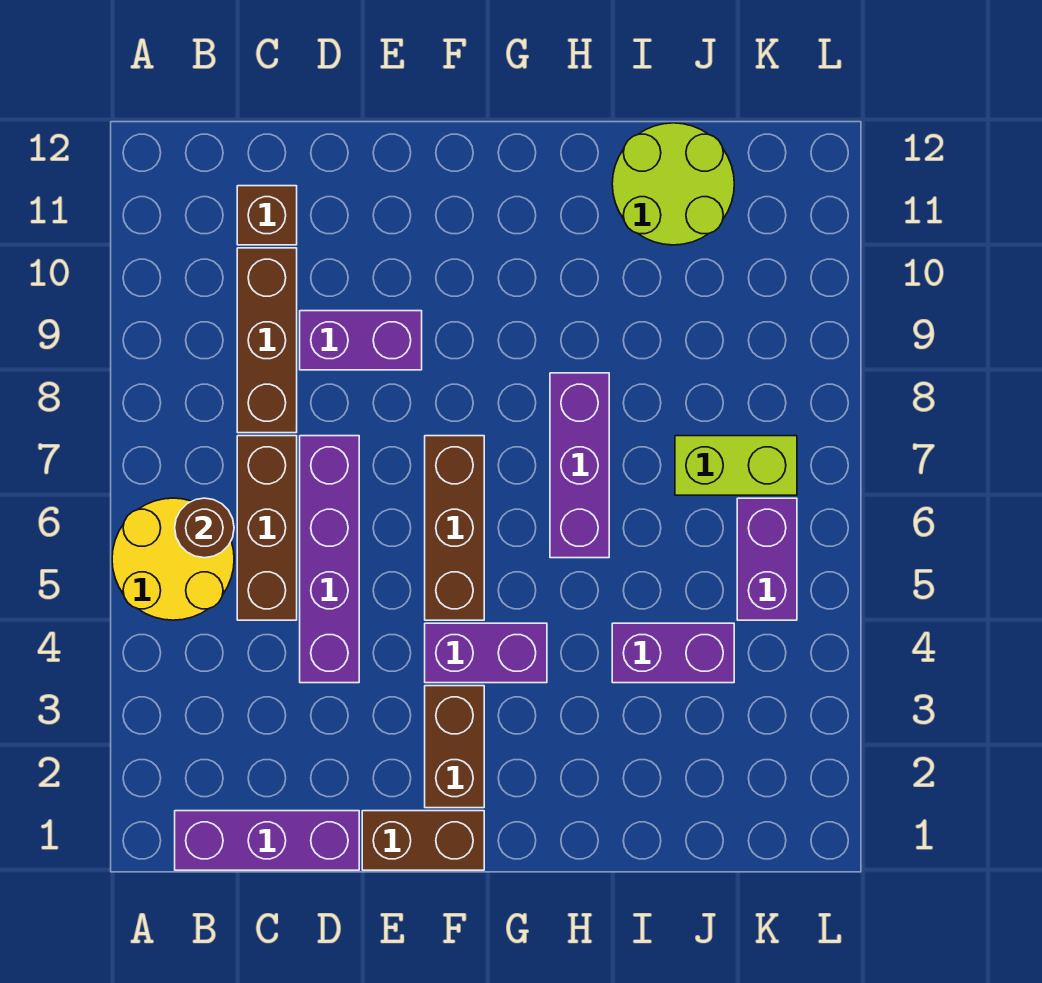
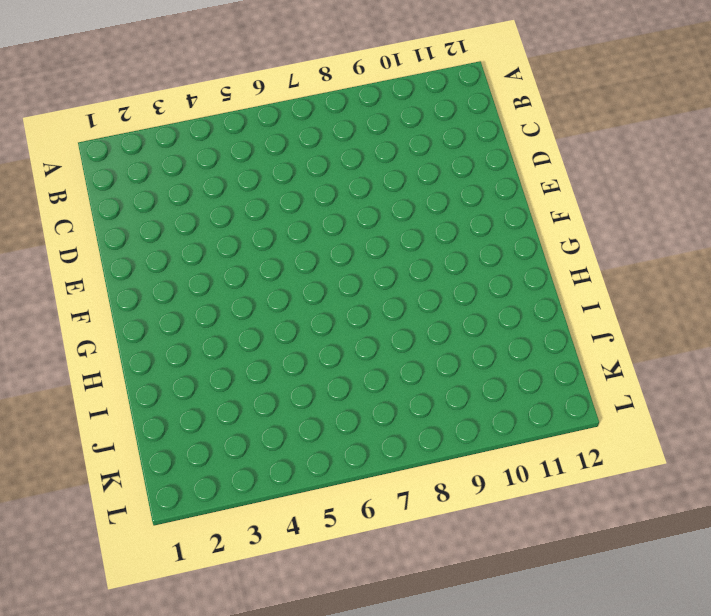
none -> yellow 2x2 round brick [112,498,234,620]
none -> purple 1x3 brick [175,811,359,870]
none -> brown 1x3 brick [237,436,297,620]

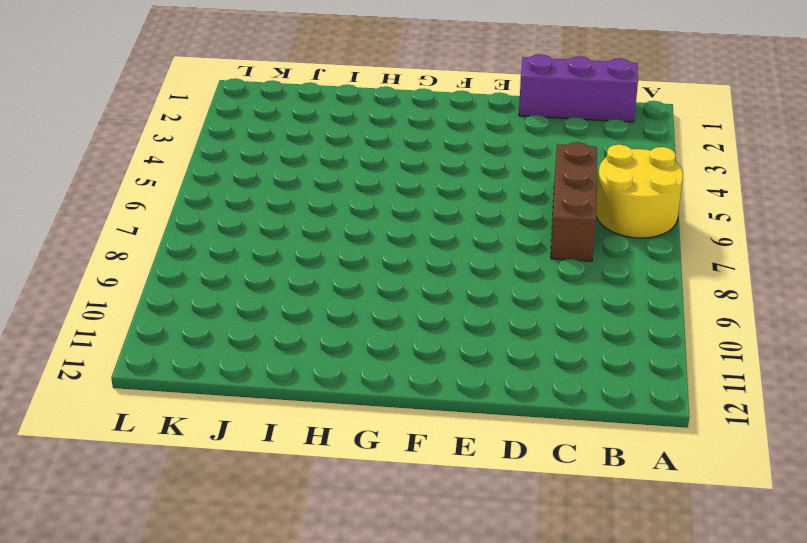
none -> brown 1x3 brick [237,248,297,433]
none -> brown 1x1 brick [237,186,297,245]
none -> purple 1x4 brick [300,436,359,683]

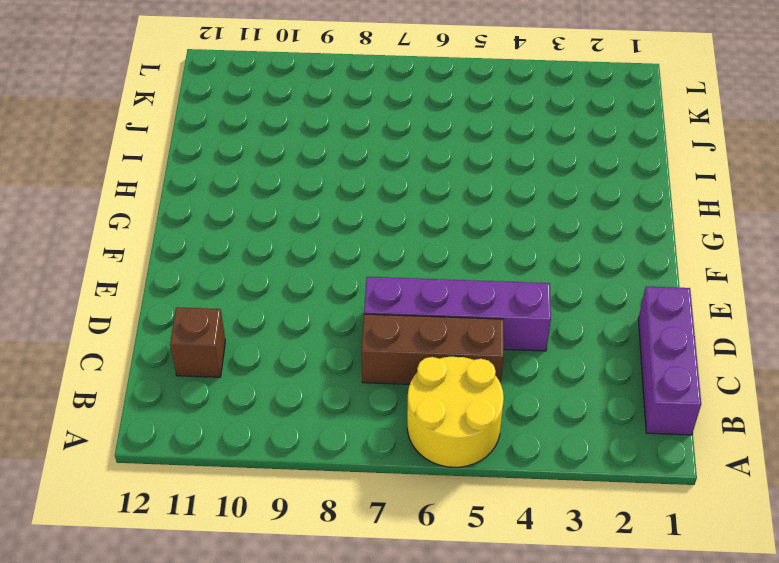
none -> brown 1x3 brick [237,248,297,433]
none -> purple 1x2 brick [300,311,422,370]
none -> brown 1x2 brick [362,811,484,870]

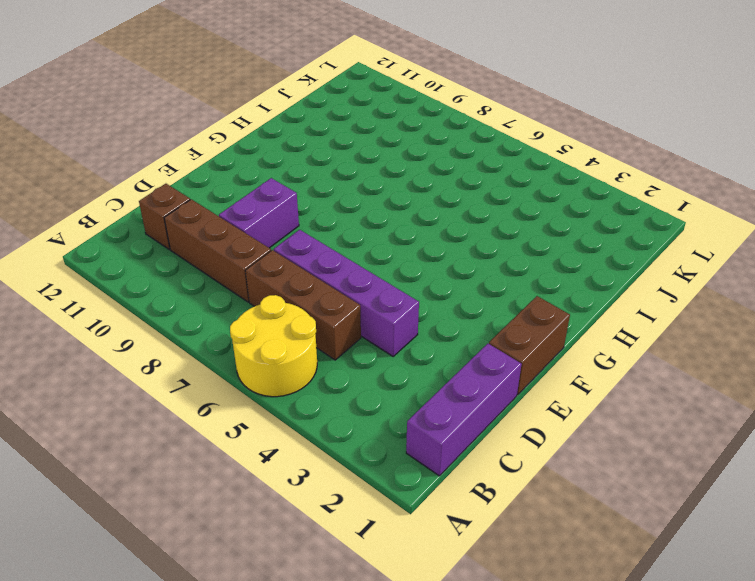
none -> brown 1x2 brick [425,686,484,808]
none -> purple 1x2 brick [425,623,547,683]
none -> brown 1x3 brick [425,436,484,620]

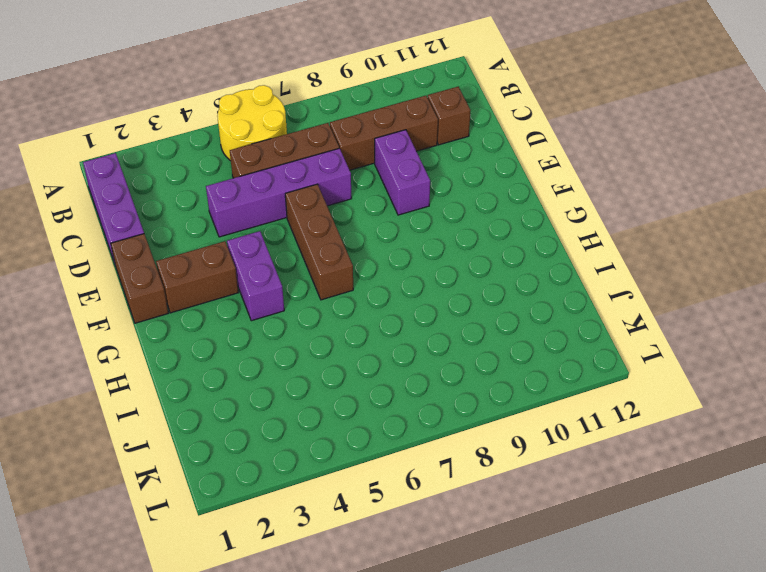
brown 1x3 brick [285,184,353,300] -> brown 1x3 brick turned to [425,436,484,620]
none -> purple 1x3 brick [550,373,609,558]
none -> purple 1x2 brick [612,623,734,683]
none -> lime 2x2 round brick [612,123,734,245]

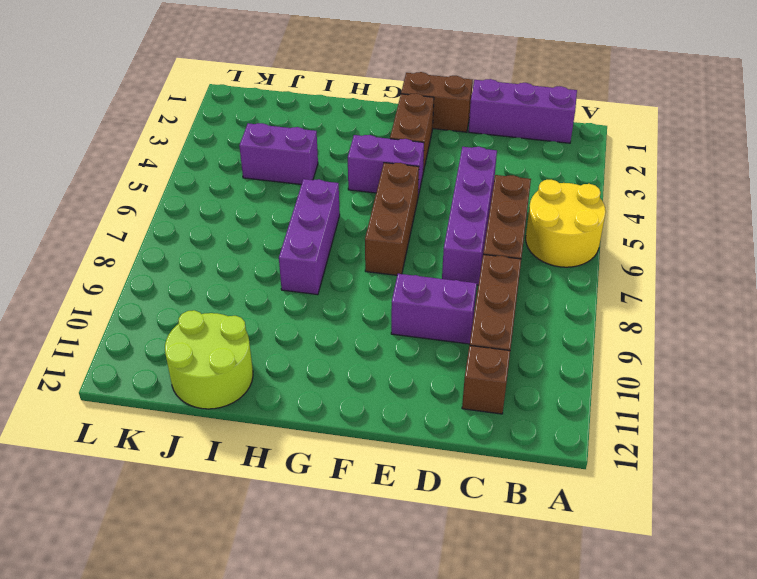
none -> lime 1x2 brick [675,436,797,495]
none -> purple 1x2 brick [737,498,797,620]
none -> brown 1x1 round brick [175,498,234,558]

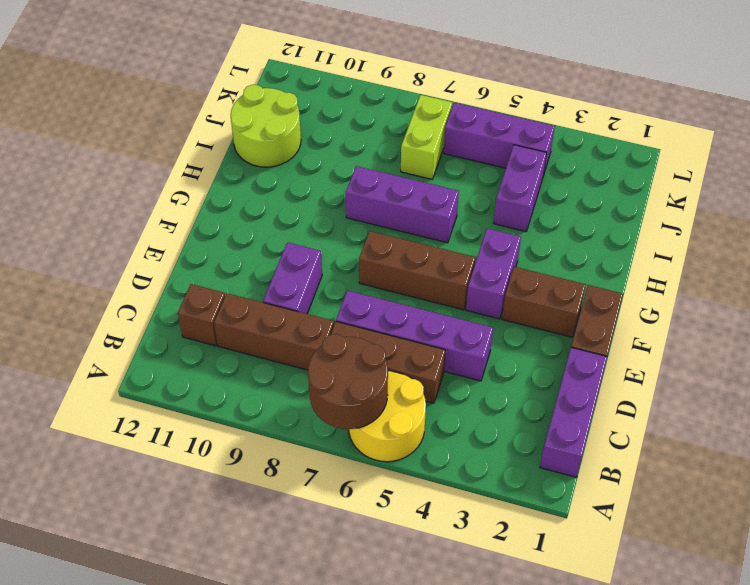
brown 2x2 round brick [308,334,388,429] -> brown 1x1 round brick [175,498,234,558]
purple 1x3 brick [444,103,555,176] -> purple 1x2 brick [737,498,797,620]

